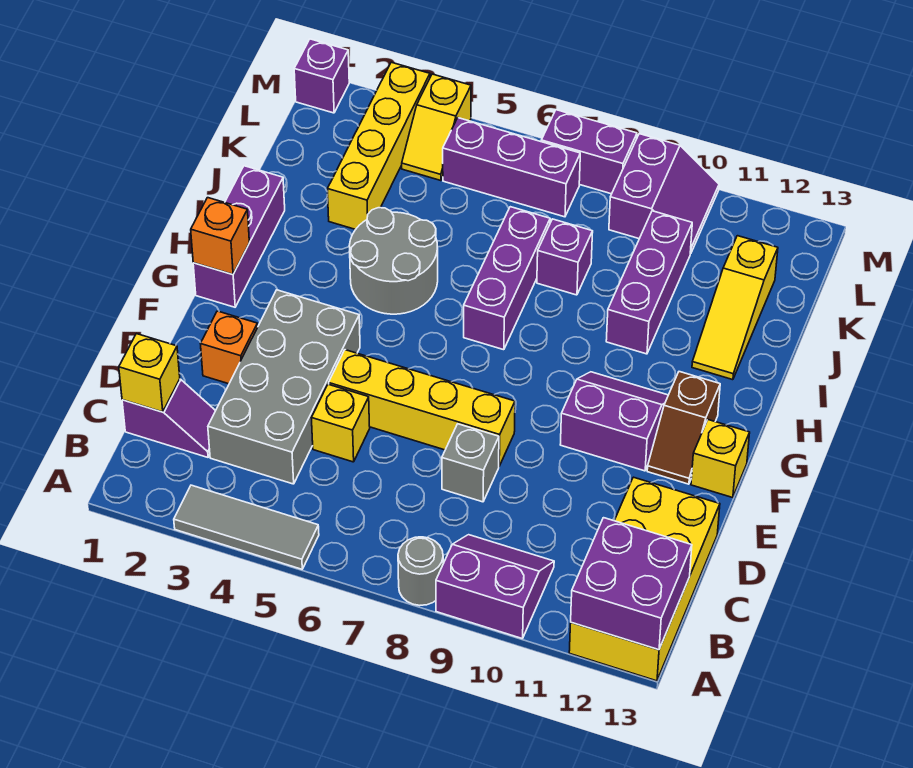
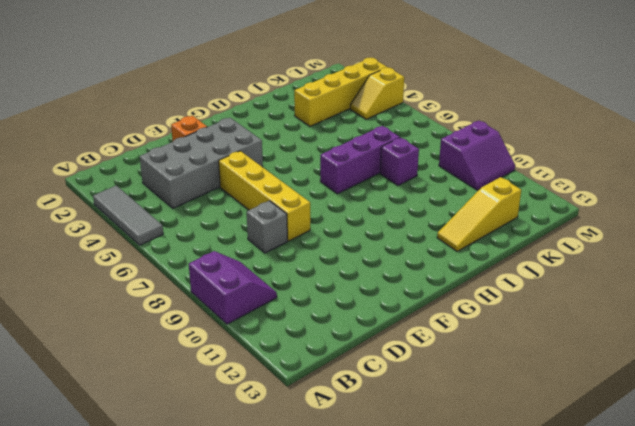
none -> grey 1x1 round brick [398,537,443,605]
none -> yellow 2x4 brick [569,477,720,681]
none -> purple 1x2 slope [122,379,216,457]

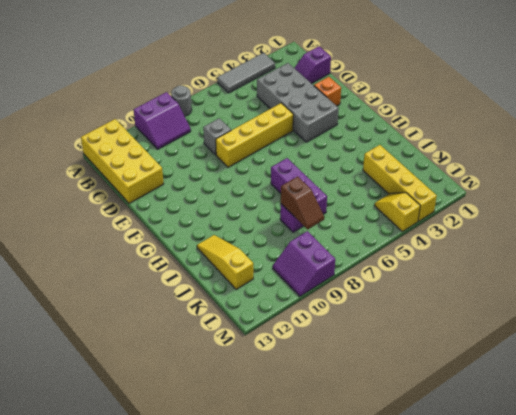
brown 1x2 slope [281,176,324,229] -> brown 1x2 slope turned to [647,372,720,484]
none -> yellow 1x1 brick [312,384,370,462]
none -> purple 2x2 slope [560,372,668,471]
none -> yellow 1x1 brick [691,420,750,498]

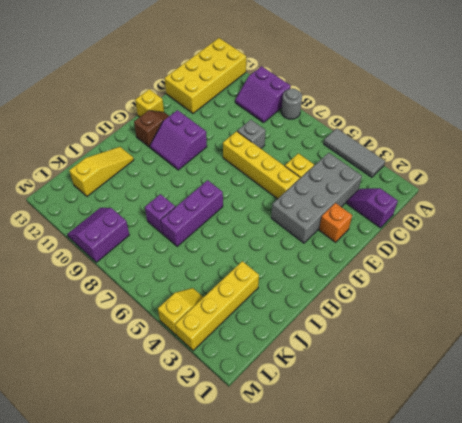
none -> purple 1x3 brick [193,166,285,307]
none -> grey 2x2 round brick [349,208,438,314]
none -> purple 1x3 brick [606,211,692,354]

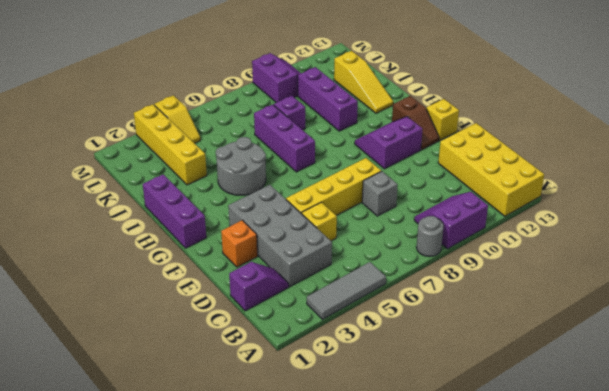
none -> purple 1x3 brick [443,118,580,217]
none -> purple 1x1 brick [294,39,349,113]
none -> purple 1x2 brick [541,110,637,194]

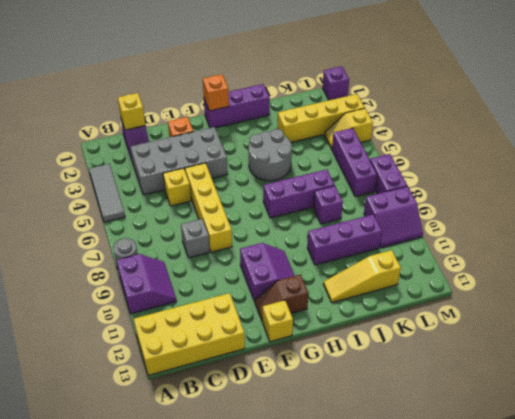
none -> purple 2x2 brick [571,518,692,650]

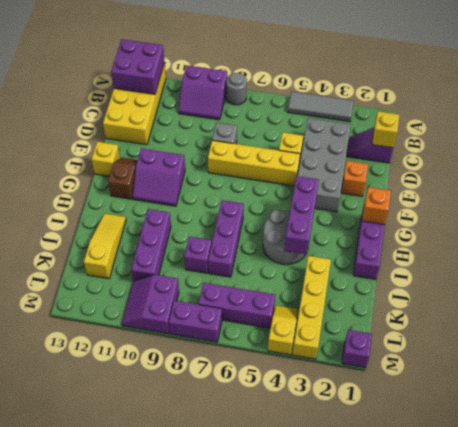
purple 1x3 brick [284,176,319,254] -> none

